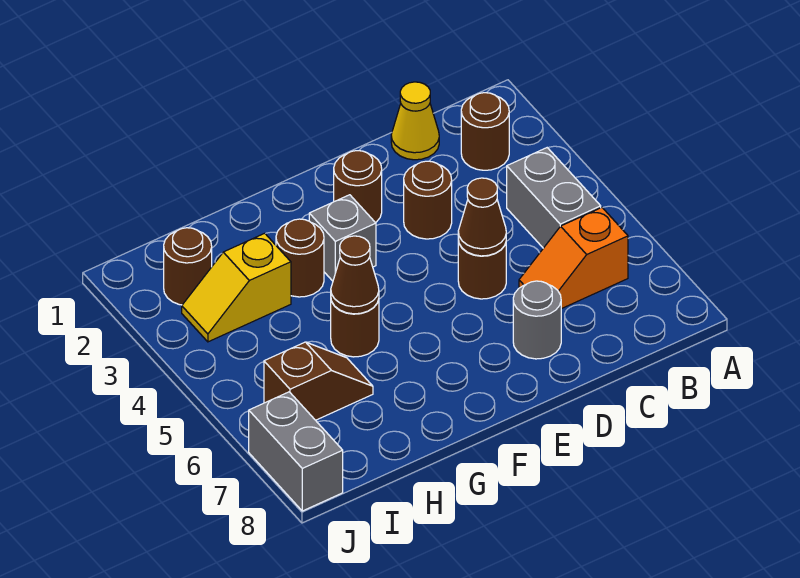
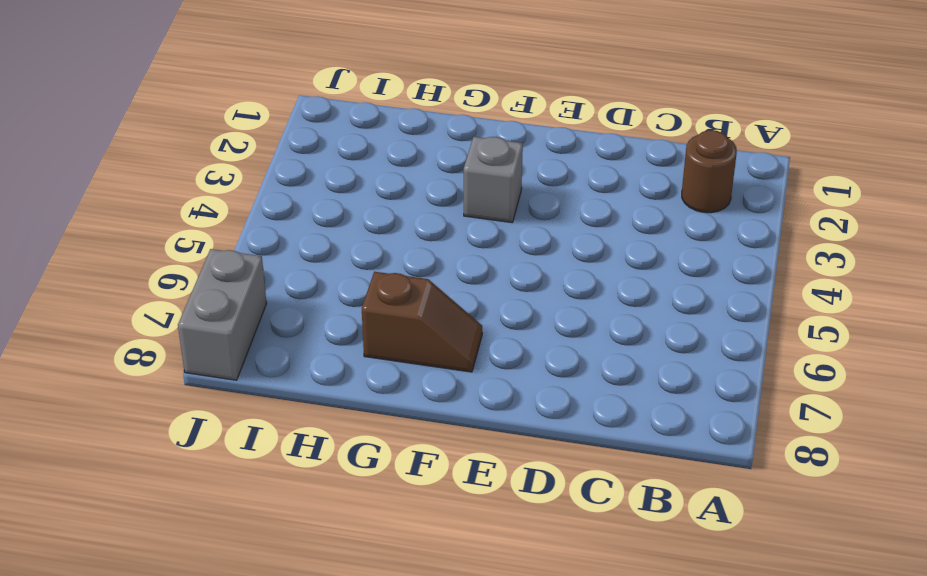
brown 1x2 slope [362,272,482,372] -> brown 1x2 slope moved to [264,342,373,420]
none -> grey 1x2 brick [507,148,601,248]
none -> orange 1x2 slope [519,208,628,309]
none -> yellow 1x1 cone [391,82,439,160]

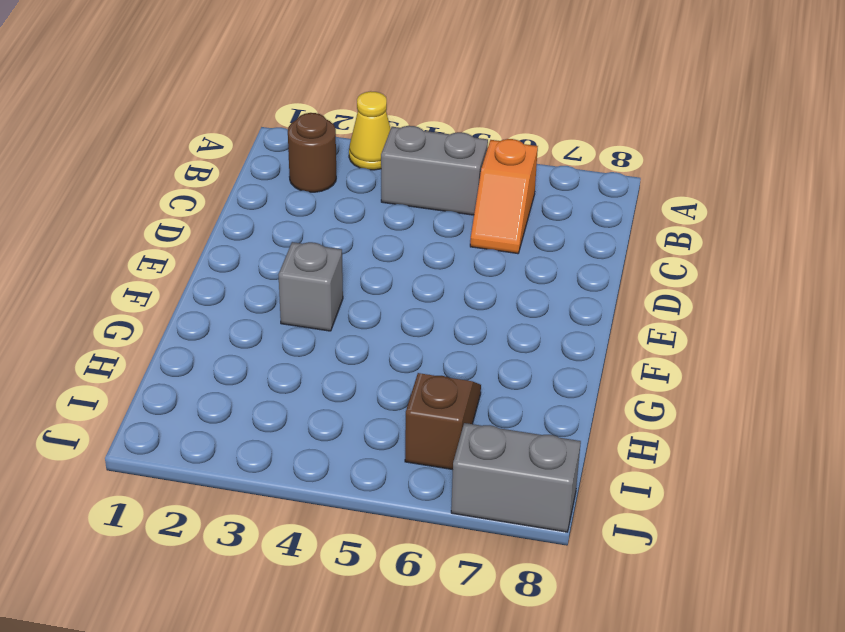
yellow 1x1 cone [349,91,391,170] -> yellow 1x1 cone moved to [391,82,439,160]
none -> brown 1x1 round brick [404,161,452,239]
none -> brown 1x1 round brick [458,240,506,299]
none -> grey 1x1 round brick [513,281,561,359]

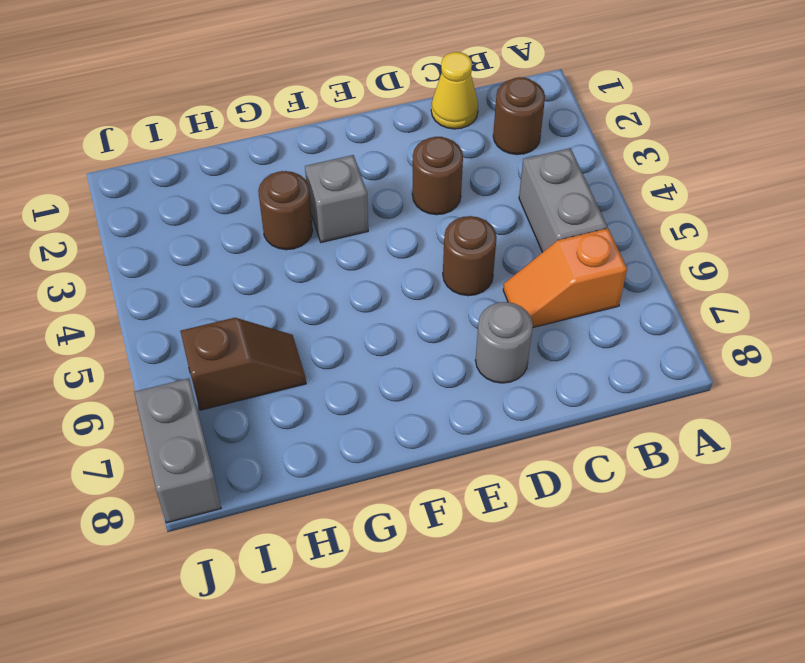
none -> brown 1x1 round brick [334,151,382,223]
none -> brown 1x1 round brick [331,299,379,357]
none -> yellow 1x2 slope [182,233,291,342]

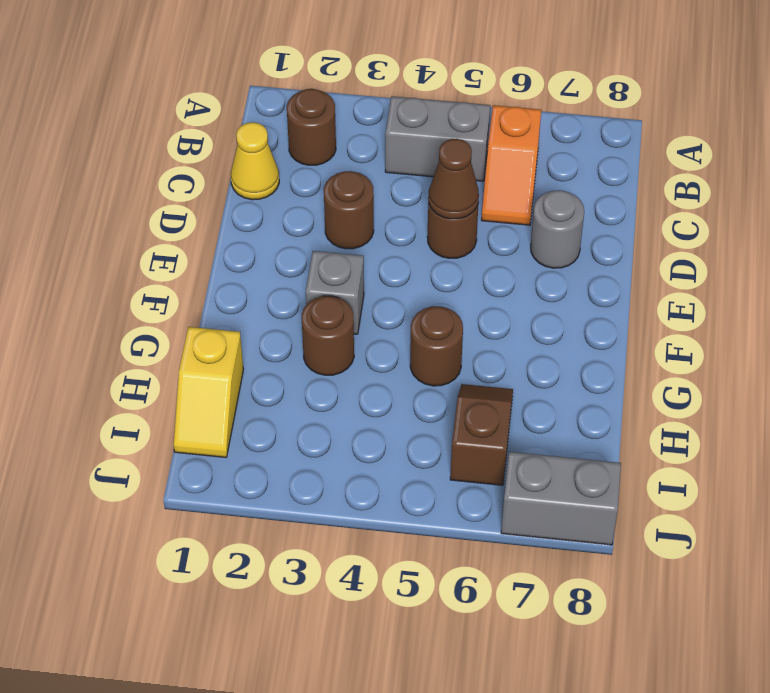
yellow 1x2 slope [174,327,243,457] -> yellow 1x2 slope moved to [182,233,291,342]
none -> brown 1x1 round brick [334,151,382,223]
none -> brown 1x1 round brick [164,228,212,305]
none -> brown 1x1 cone [331,236,379,314]

